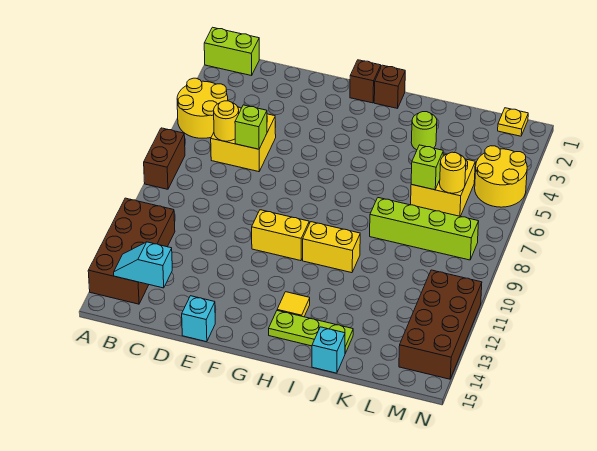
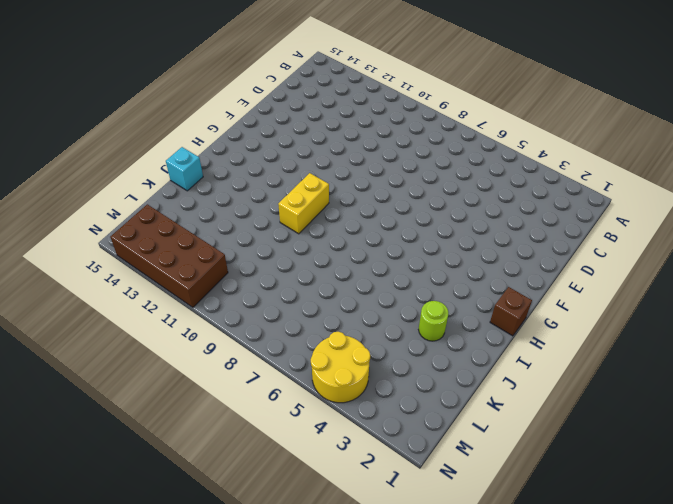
none -> lime 1x2 brick [204,27,259,76]
none -> yellow 2x2 round brick [177,78,228,138]
none -> brown 1x2 brick [144,128,185,189]

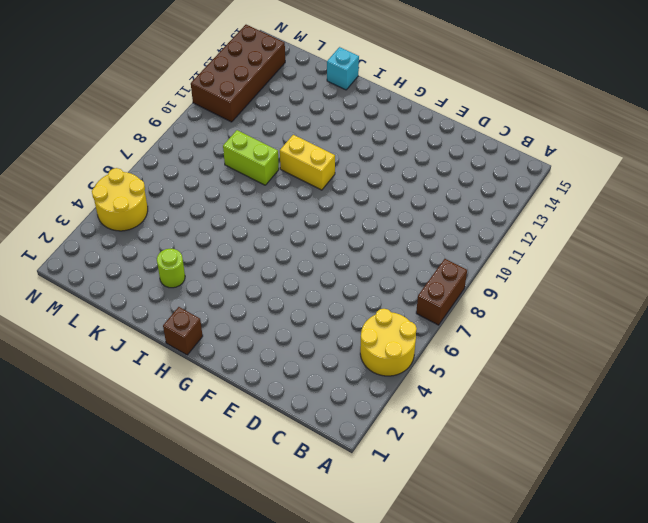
lime 1x2 brick [223,130,279,185] -> lime 1x2 brick moved to [204,27,259,76]
none -> brown 2x4 brick [88,198,175,304]
none -> yellow 2x2 brick [211,107,276,172]
none -> cyan 1x1 brick [182,296,215,342]

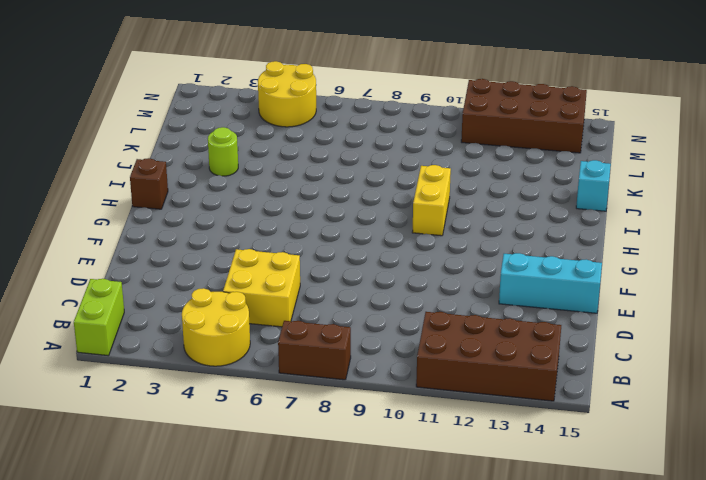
cyan 1x3 brick [499,253,602,313] -> cyan 1x1 brick [182,296,215,342]
none -> yellow 1x2 brick [252,210,309,261]
none -> brown 1x1 brick [350,60,381,103]
none -> yellow 1x1 tile [277,292,310,317]

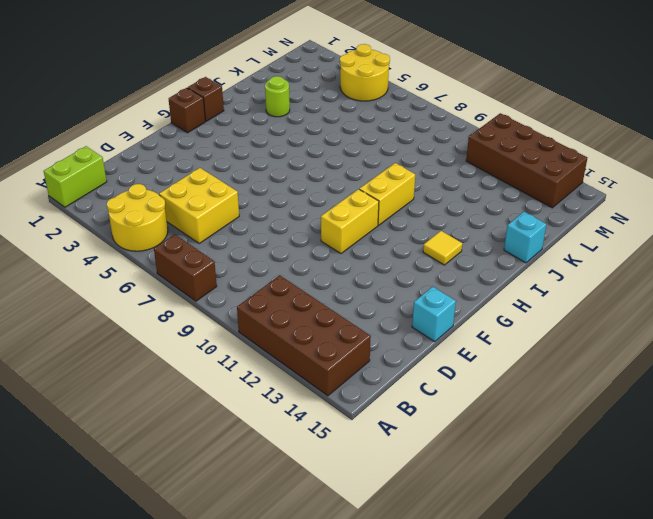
none -> lime 1x3 plate [269,311,353,353]
none -> lime 1x4 brick [370,198,479,260]
none -> yellow 2x2 brick [411,154,475,216]

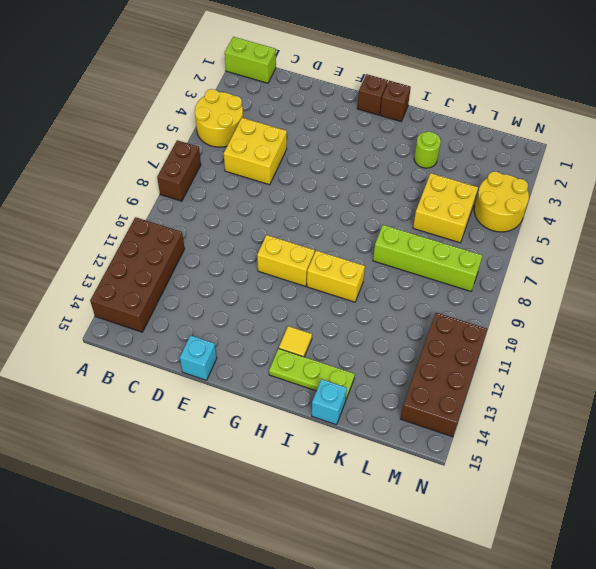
none -> yellow 1x1 plate [498,108,528,136]
none -> cyan 1x2 slope [114,242,172,288]
none -> yellow 1x1 round brick [214,101,239,141]

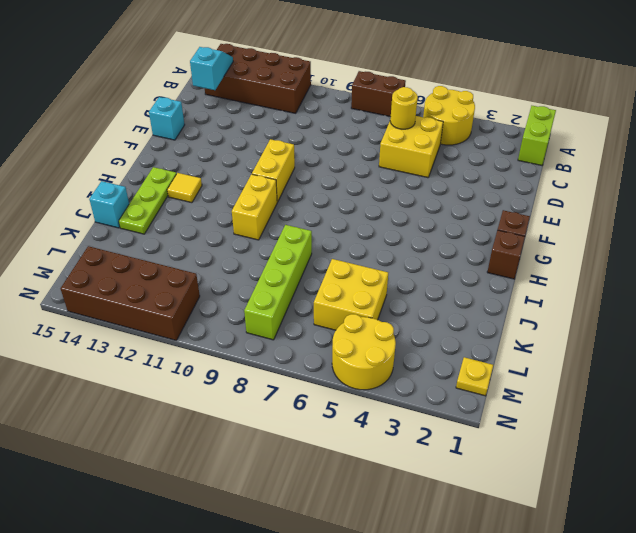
none -> lime 1x1 round brick [411,112,437,150]
none -> lime 1x1 brick [235,105,267,149]
none -> lime 1x1 brick [411,145,443,190]

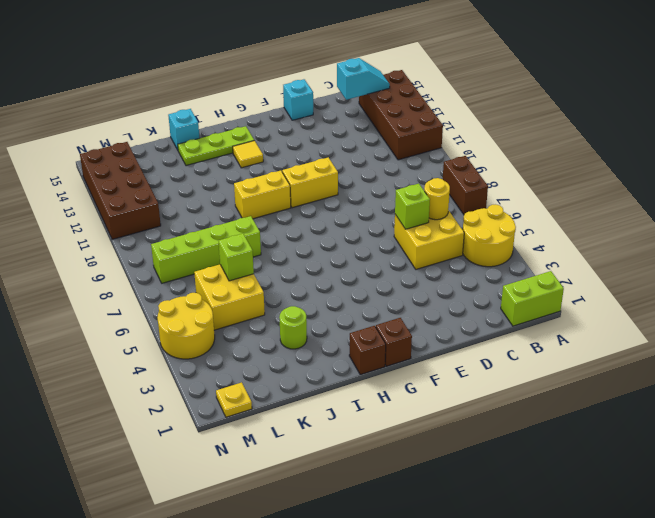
none -> yellow 1x1 round brick [440,152,466,193]

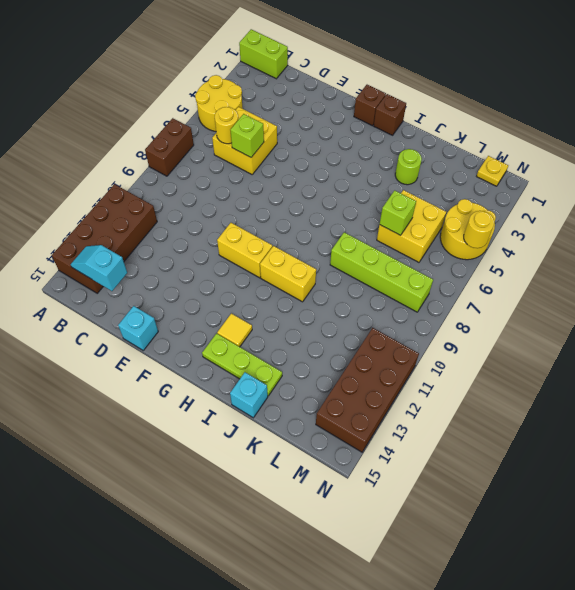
yellow 1x1 round brick [464,211,495,248] -> yellow 1x1 round brick moved to [440,152,466,193]

